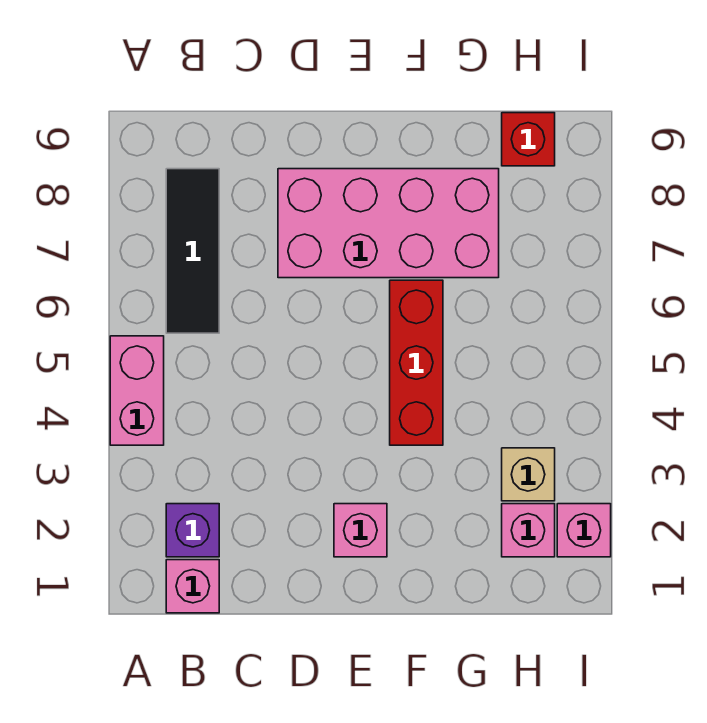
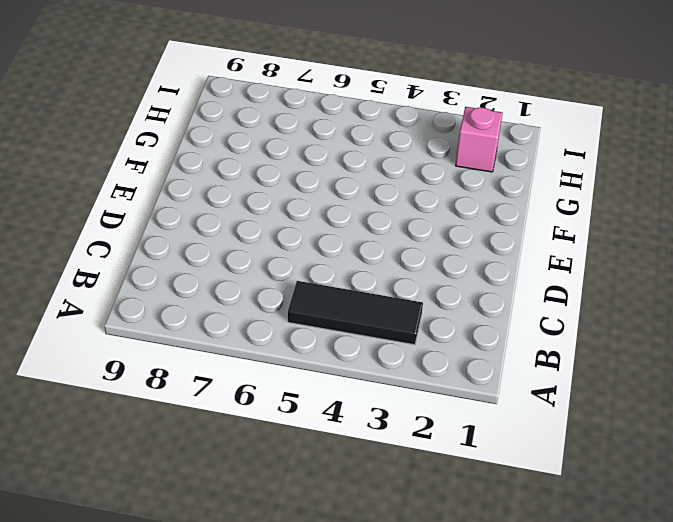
black 1x3 tile [288,281,423,345] -> black 1x3 tile moved to [166,169,219,333]
none -> pink 1x2 brick [110,336,164,445]
none -> pink 1x1 brick [166,560,219,613]

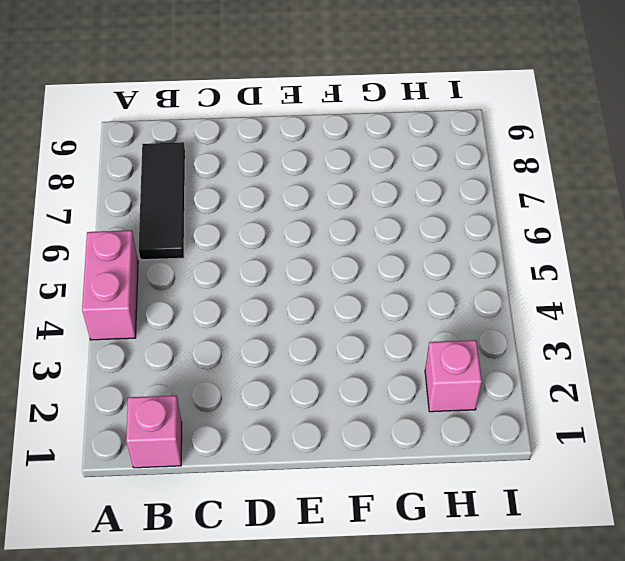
none -> purple 1x1 brick [166,504,219,557]
none -> pink 2x4 brick [278,169,499,278]

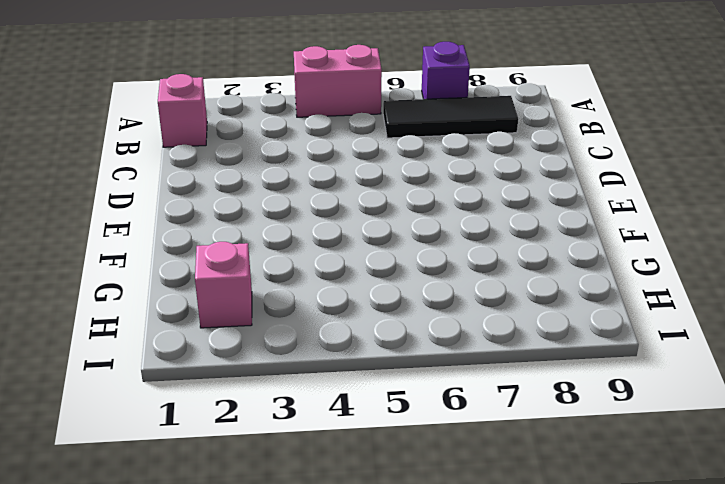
purple 1x1 brick [422,42,470,99] -> purple 1x1 brick moved to [166,504,219,557]
none -> pink 2x4 brick [278,169,499,278]
none -> pink 1x1 brick [334,504,387,557]

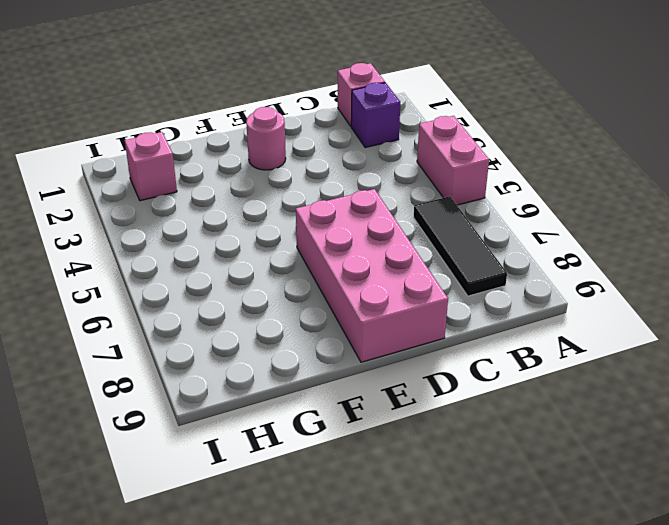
pink 2x4 brick [296,189,448,362] -> pink 2x4 brick turned to [278,169,499,278]
pink 1x1 round brick [246,107,286,170] -> pink 1x1 brick [334,504,387,557]
none -> red 1x3 brick [390,280,443,445]
none -> tan 1x1 brick [502,448,555,501]

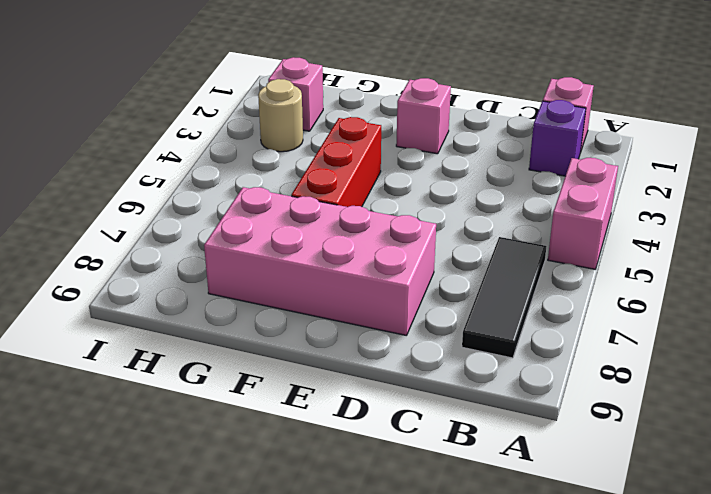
tan 1x1 round brick [258,79,303,152] -> tan 1x1 brick [502,448,555,501]
none -> red 1x1 brick [502,113,555,166]
none -> pink 1x1 brick [557,504,611,557]

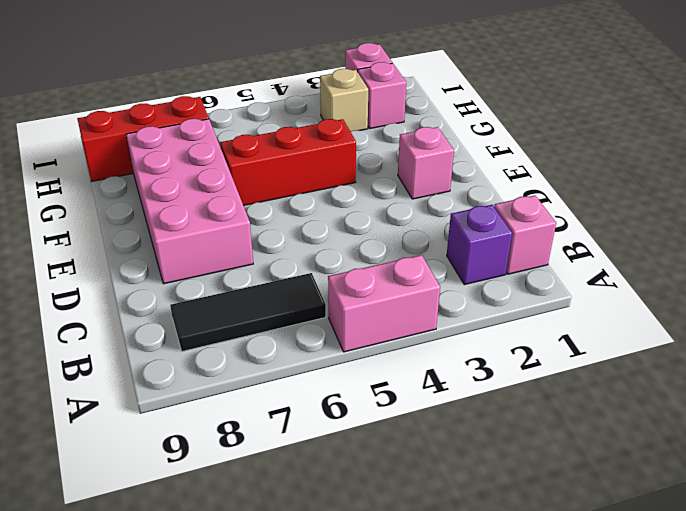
red 1x3 brick [77,96,209,181] -> red 1x1 brick [502,113,555,166]

